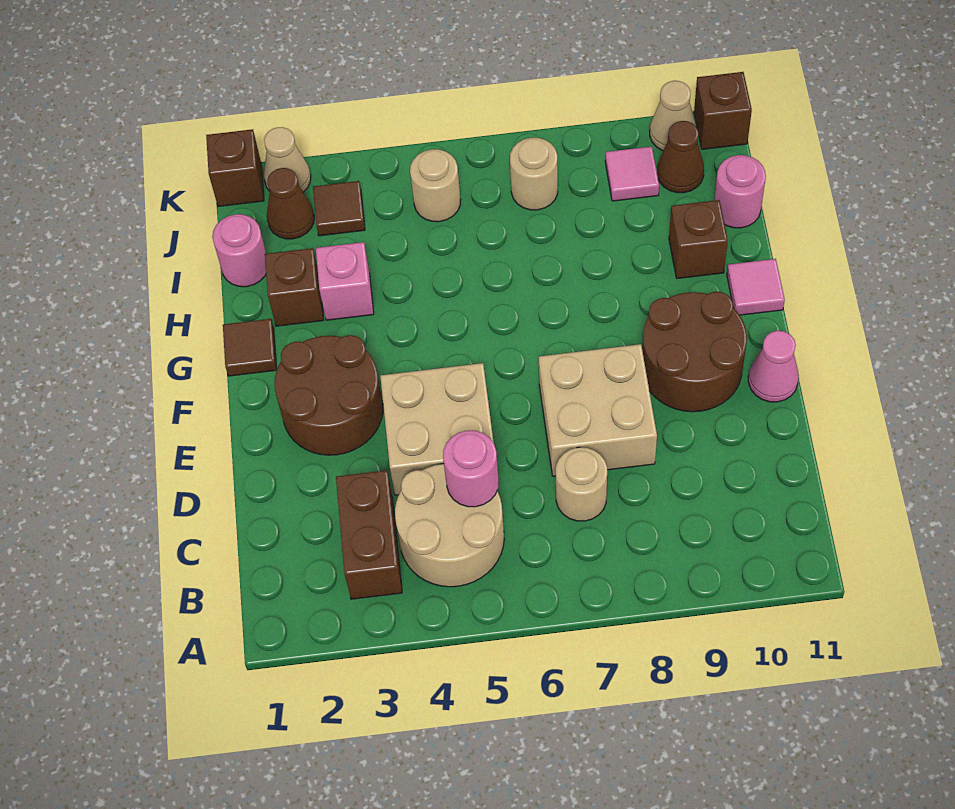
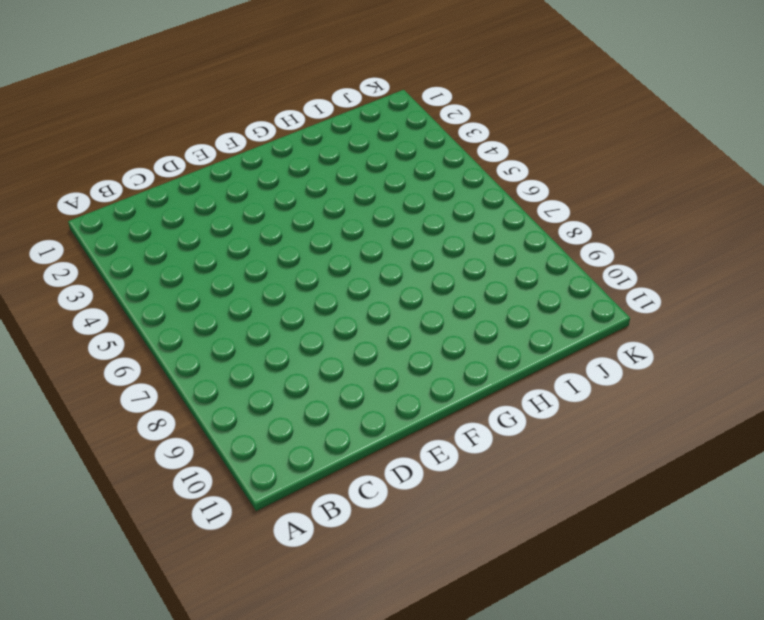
none -> brown 1x2 brick [336,470,402,599]
none -> tan 2x2 round brick [395,464,504,587]
none -> tan 1x1 round brick [556,447,607,521]

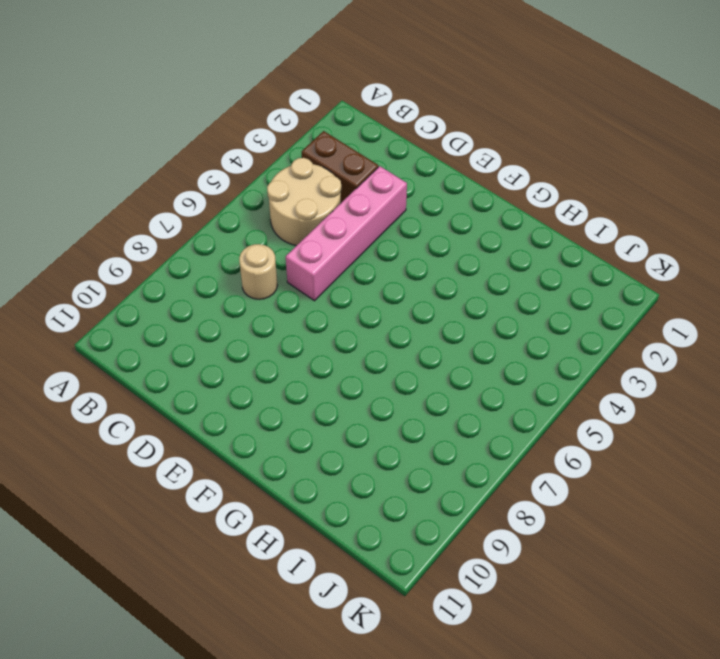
pink 1x4 brick [286,166,407,301] -> tan 2x2 brick [380,363,494,495]
none -> tan 2x2 brick [539,344,657,476]
none -> brown 2x2 round brick [275,335,383,455]
none -> brown 2x2 round brick [642,292,747,412]

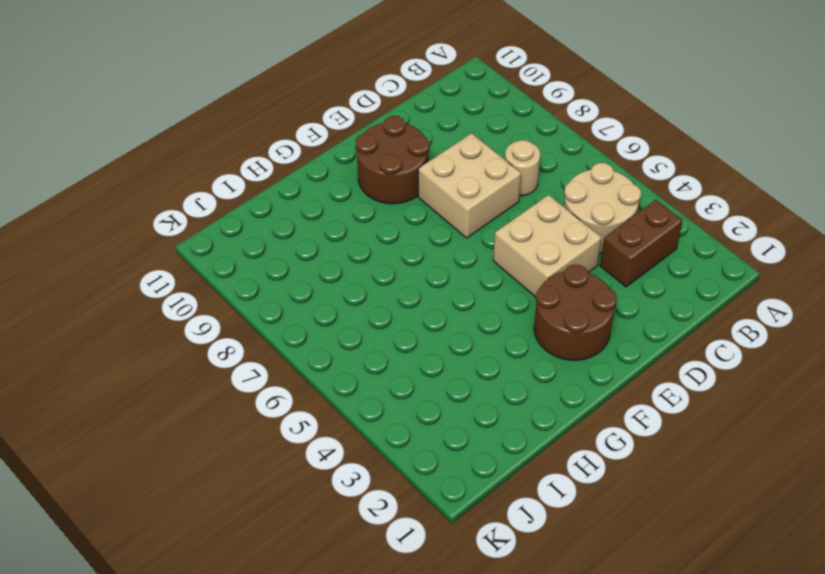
none -> pink 1x1 cone [748,331,799,402]
none -> brown 1x1 tile [223,319,277,376]
none -> pink 1x1 tile [727,259,785,315]

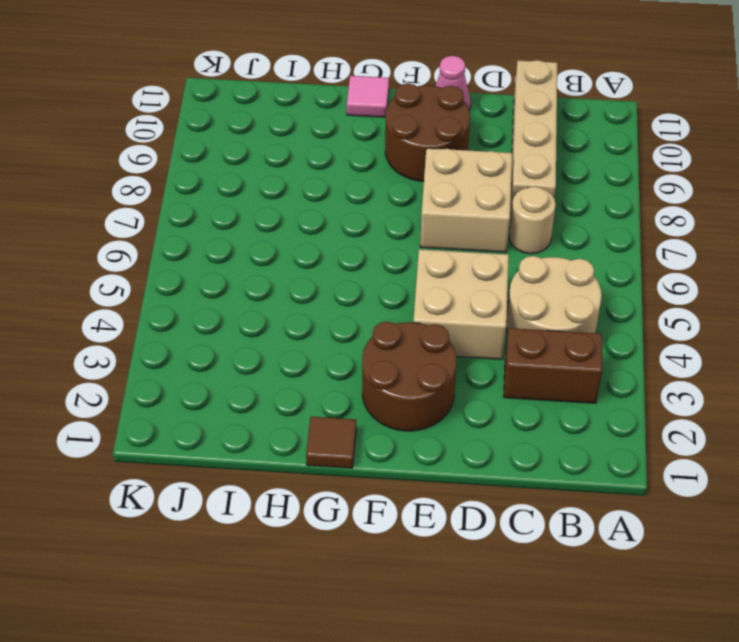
tan 1x4 brick [510,60,557,219] -> none
none -> brown 1x1 brick [265,248,324,326]
none -> pink 1x1 brick [316,242,374,320]
none -> brown 1x1 brick [669,200,728,279]

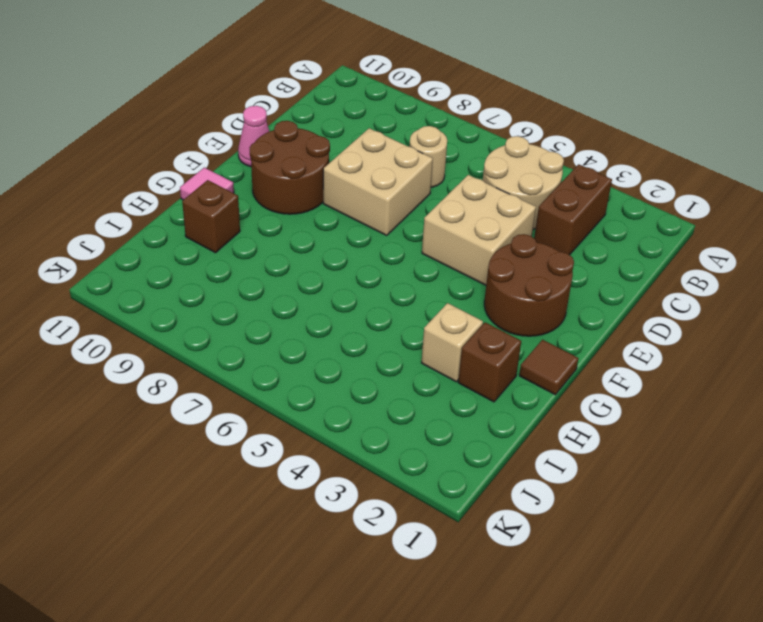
tan 1x1 brick [422,303,483,382] -> pink 1x1 brick [316,242,374,320]
none -> pink 1x1 round brick [212,214,266,287]
none -> pink 1x1 round brick [714,155,766,228]
none -> brown 1x1 cone [267,168,314,239]

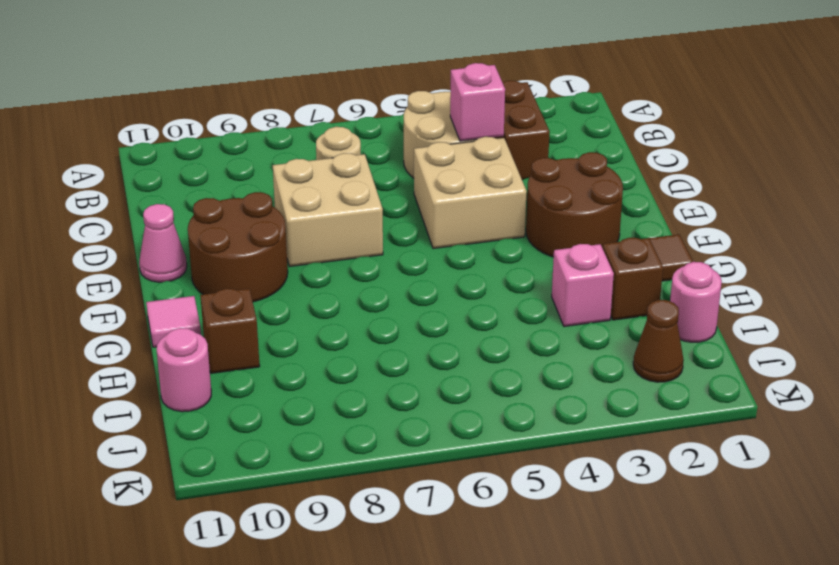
pink 1x1 brick [450,63,505,141] -> none
none -> brown 1x1 tile [313,181,365,236]
none -> tan 1x1 round brick [410,149,461,222]
none -> tan 1x1 round brick [510,138,558,210]

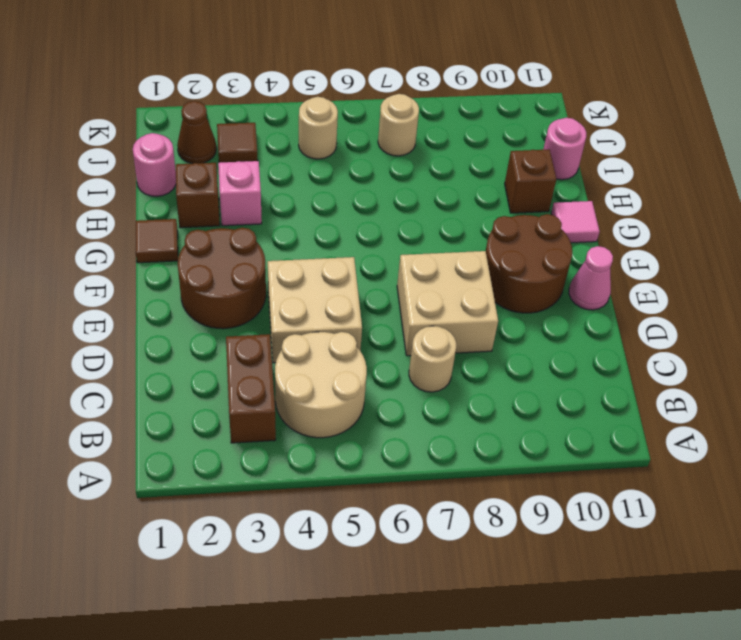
none -> pink 1x1 tile [605,146,659,201]
none -> brown 1x1 cone [657,121,704,193]
none -> brown 1x1 brick [206,129,264,206]

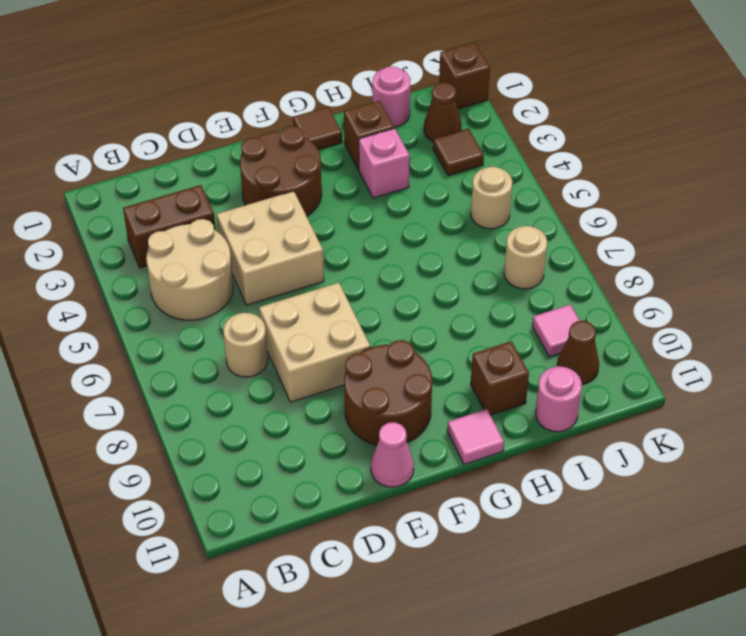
none -> tan 1x1 cone [264,127,311,192]
none -> tan 1x1 cone [650,81,696,151]
none -> brown 1x1 brick [694,72,752,149]

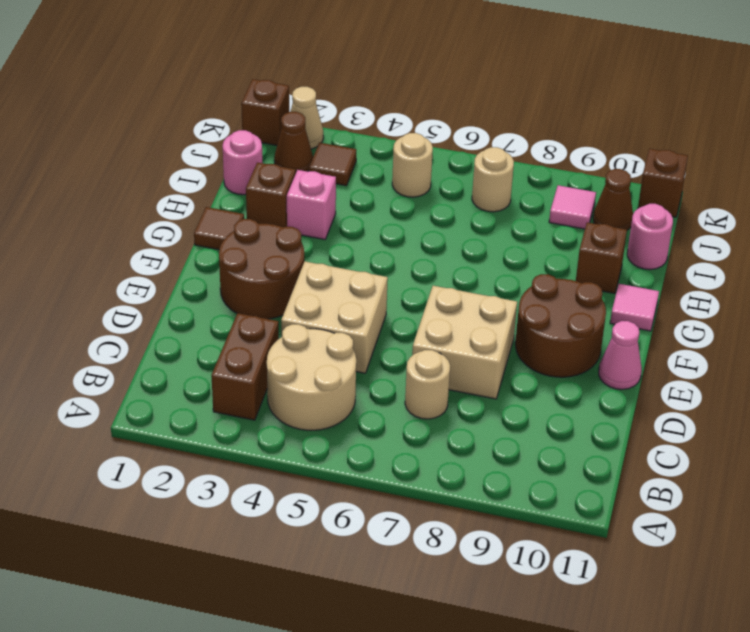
none -> tan 1x1 cone [650,81,696,151]
none -> pink 1x1 round brick [443,431,499,507]

